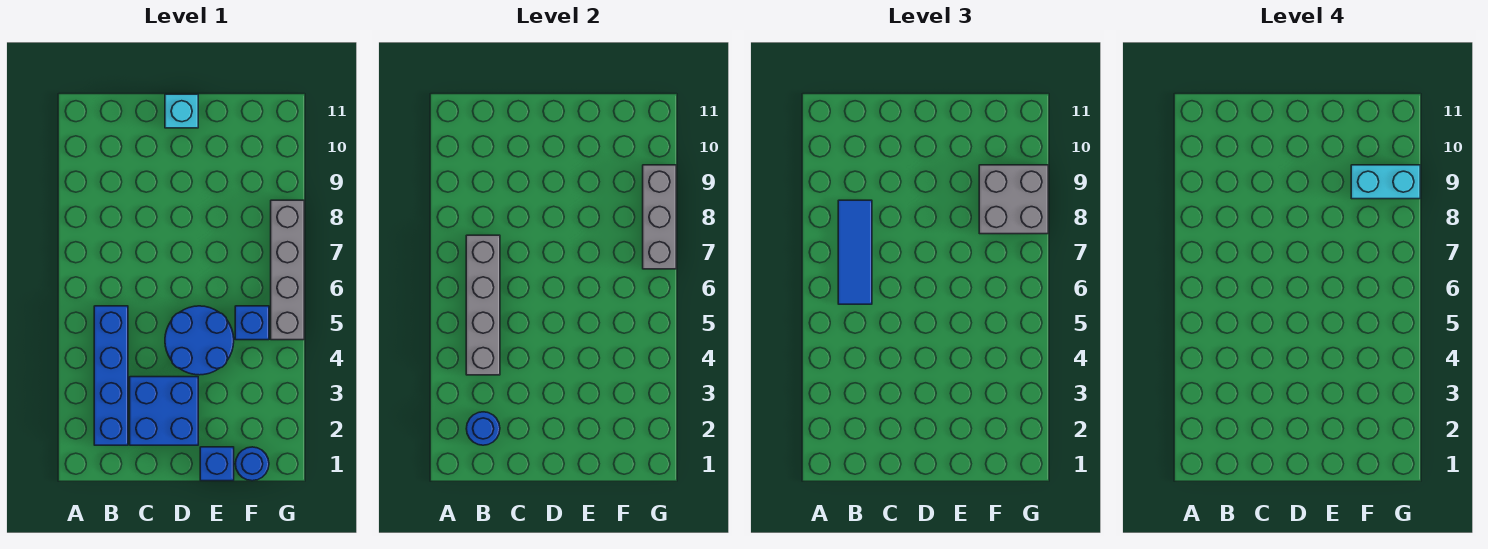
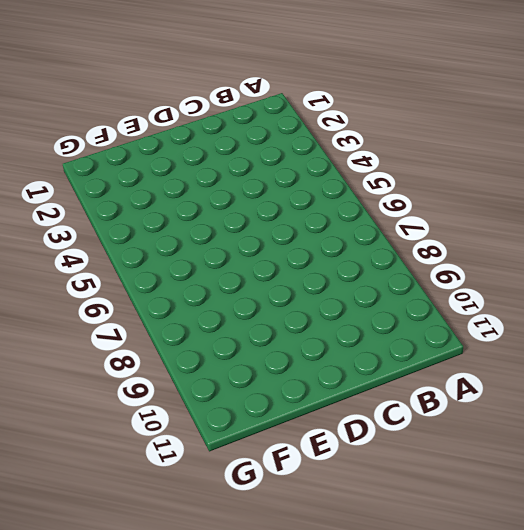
none -> blue 1x4 brick [94,306,128,445]
none -> blue 2x2 brick [130,377,198,445]
none -> blue 2x2 round brick [165,306,234,375]

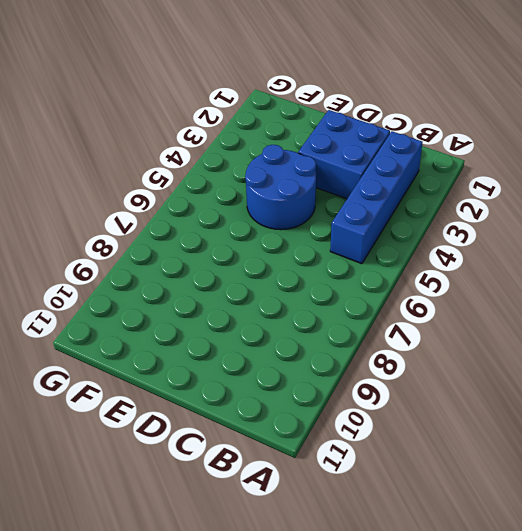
none -> cyan 1x1 brick [165,94,198,128]
none -> blue 1x1 brick [200,447,234,481]
none -> blue 1x1 round brick [235,447,269,481]

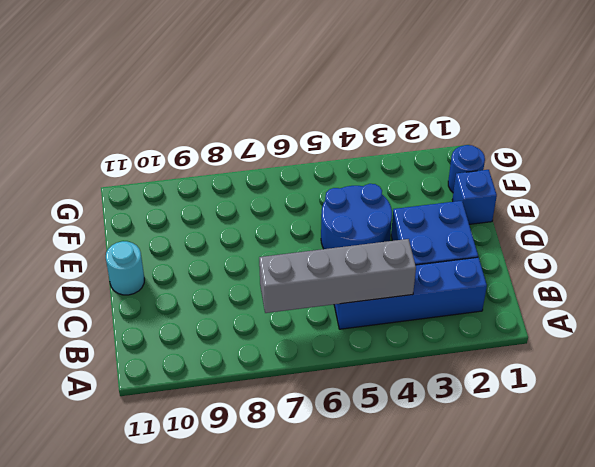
cyan 1x1 round brick [106,241,144,295] -> cyan 1x1 brick [165,94,198,128]
none -> blue 1x1 brick [235,306,269,340]
none -> grey 1x4 brick [271,200,304,340]
none -> blue 1x1 round brick [466,412,500,445]

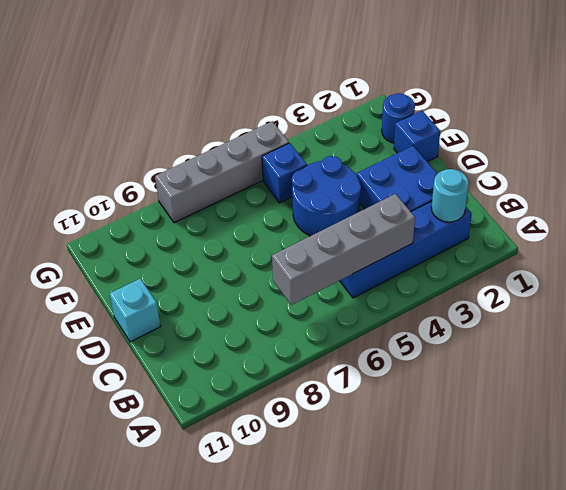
cyan 1x1 round brick [431,169,469,222] -> blue 1x1 round brick [466,412,500,445]
none -> grey 1x3 brick [643,165,676,269]
none -> blue 1x3 tile [838,200,872,304]
none -> grey 2x2 brick [979,165,1048,234]

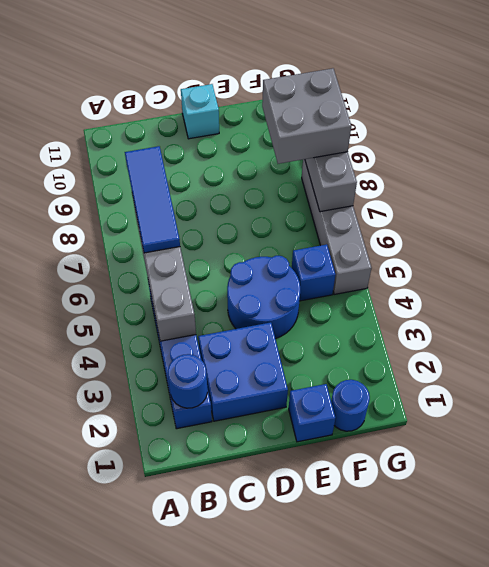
none -> cyan 1x2 brick [1351,165,1420,199]

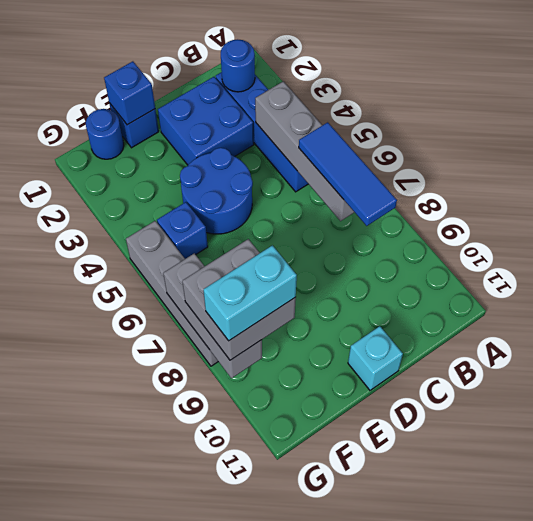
blue 1x1 brick [104,61,155,125] -> none

